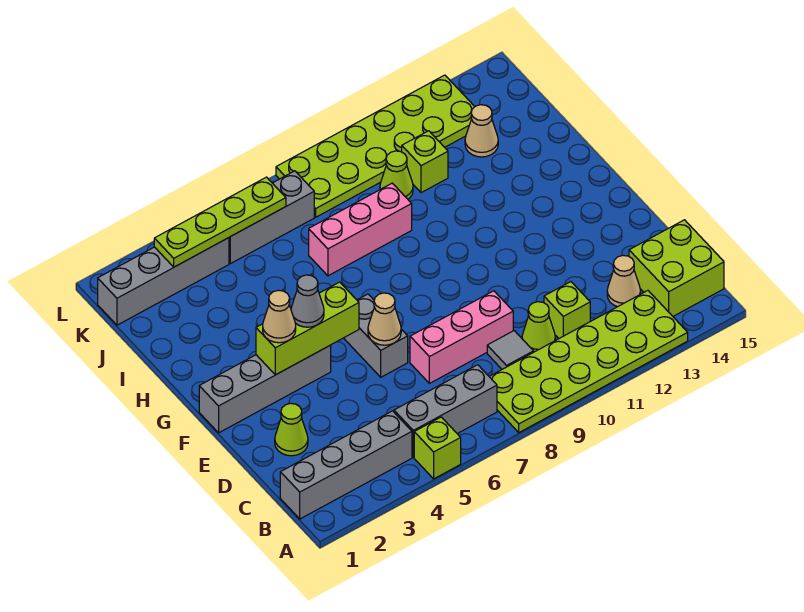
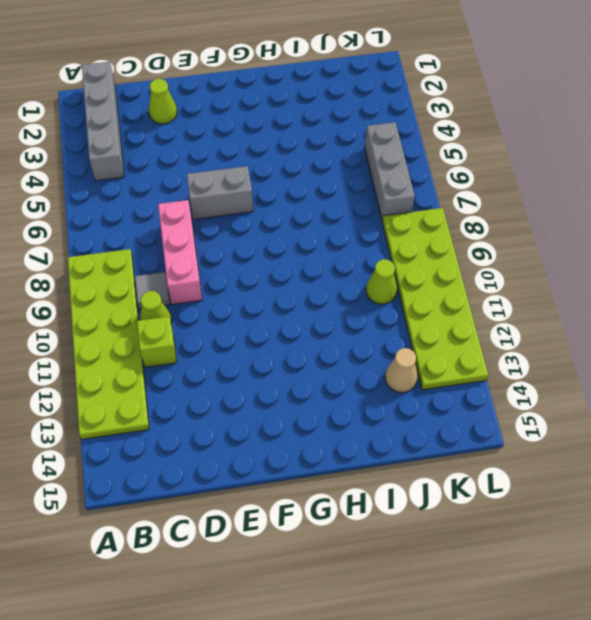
none -> lime 1x1 brick [414,417,461,479]
none -> grey 1x3 brick [394,365,497,457]
none -> lime 2x2 brick [629,220,724,316]

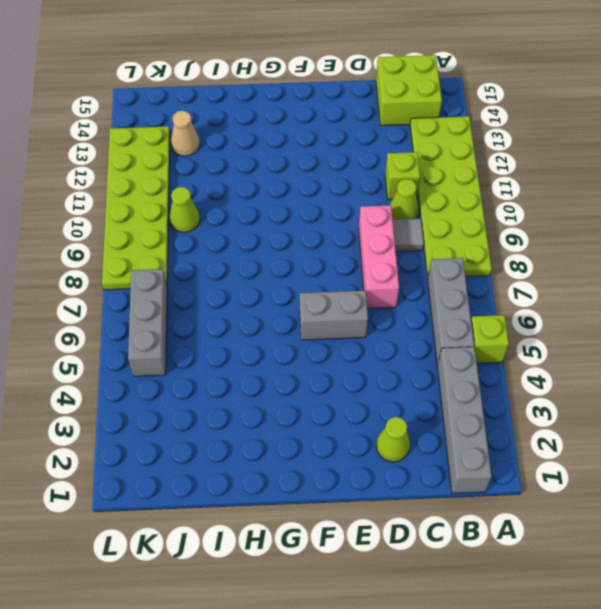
none -> tan 1x1 cone [607,256,640,307]
none -> grey 1x4 brick [199,345,331,433]
none -> pink 1x3 brick [309,183,412,276]

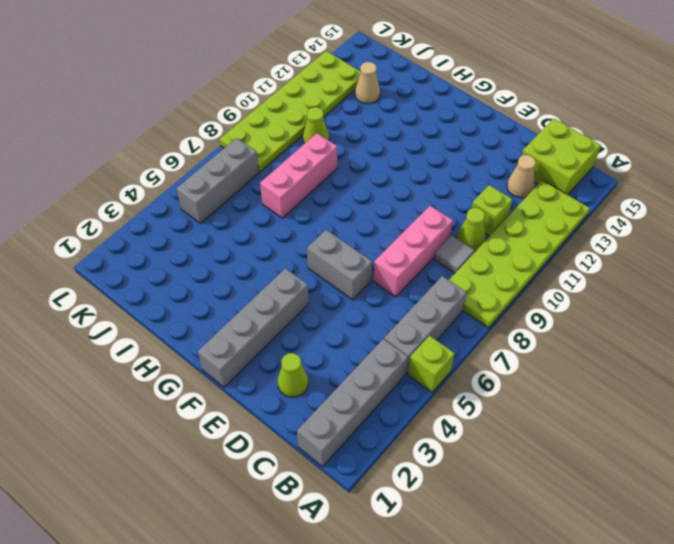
none -> lime 1x1 brick [402,131,448,193]
none -> grey 1x4 brick [98,238,229,325]
none -> tan 1x1 cone [368,293,401,345]

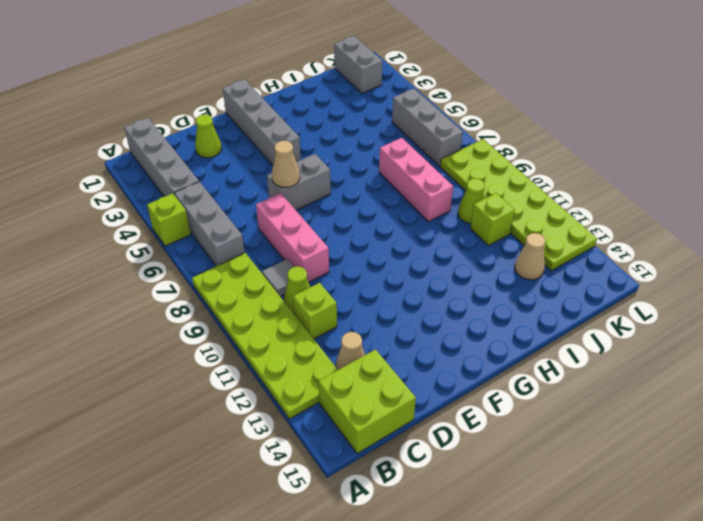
grey 1x2 brick [334,36,382,93] -> grey 1x4 brick [98,238,229,325]
none -> lime 1x3 brick [256,282,359,375]
none -> lime 1x4 plate [154,177,286,267]
none -> tan 1x1 cone [263,290,296,343]

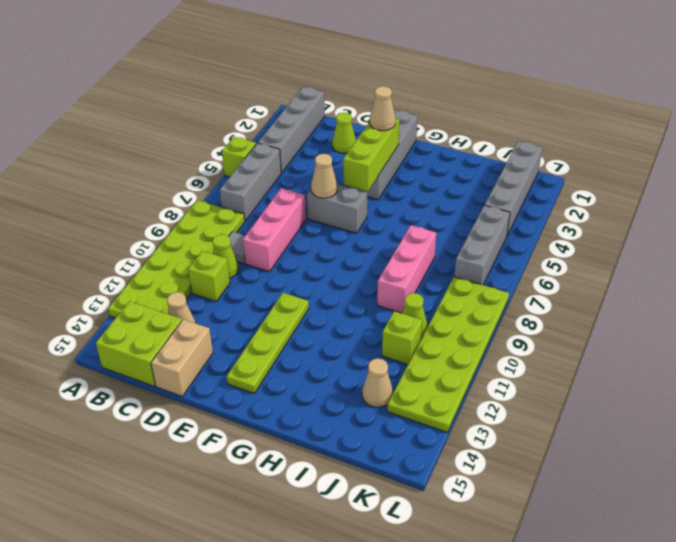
tan 1x2 brick [151,319,213,396] -> none
lime 1x4 plate [227,293,309,393] -> lime 1x4 plate moved to [154,177,286,267]
none -> grey 1x1 cone [291,275,324,327]

